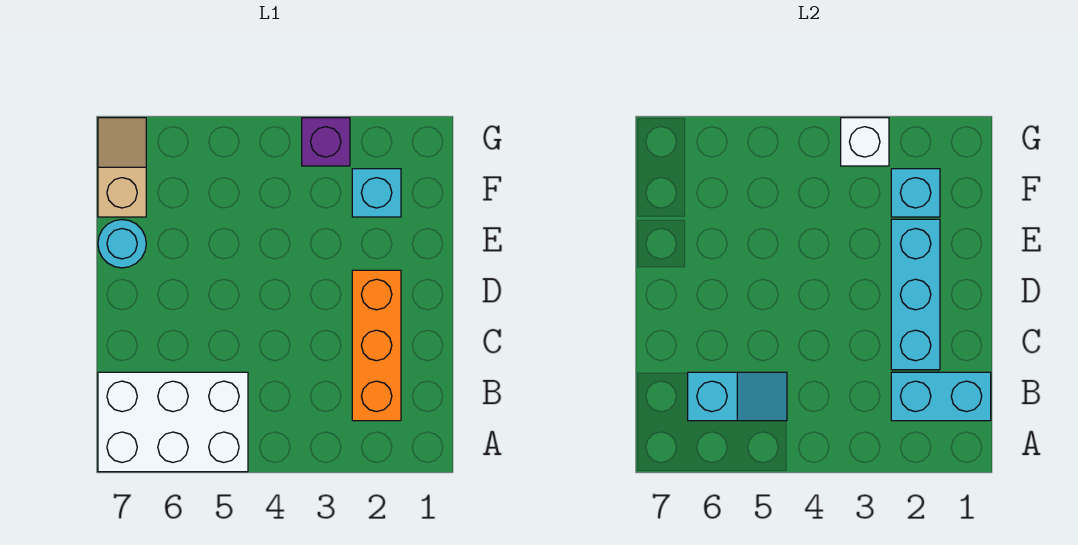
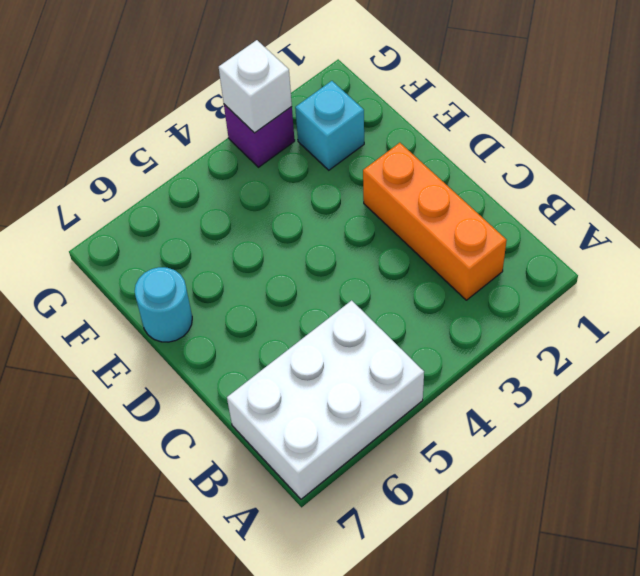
none -> tan 1x2 slope [98,118,146,217]
none -> cyan 1x2 brick [891,372,991,421]

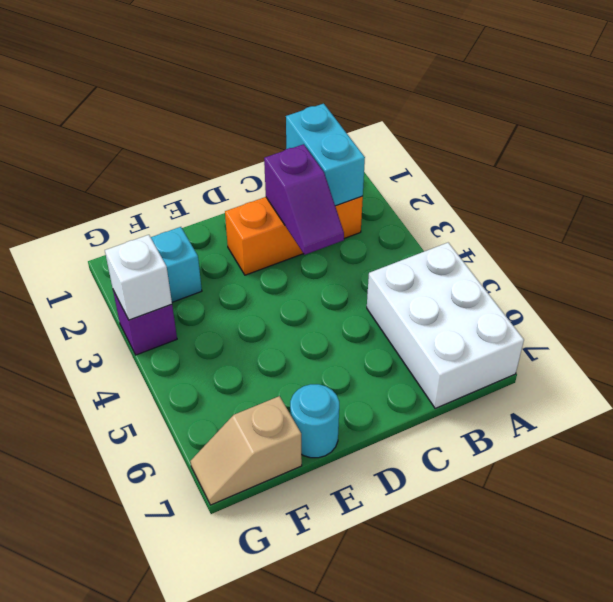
purple 1x2 slope [264,144,344,255] -> cyan 1x3 brick [891,219,940,370]
none -> cyan 1x2 slope [688,372,787,421]
none -> cyan 1x1 brick [891,169,940,217]

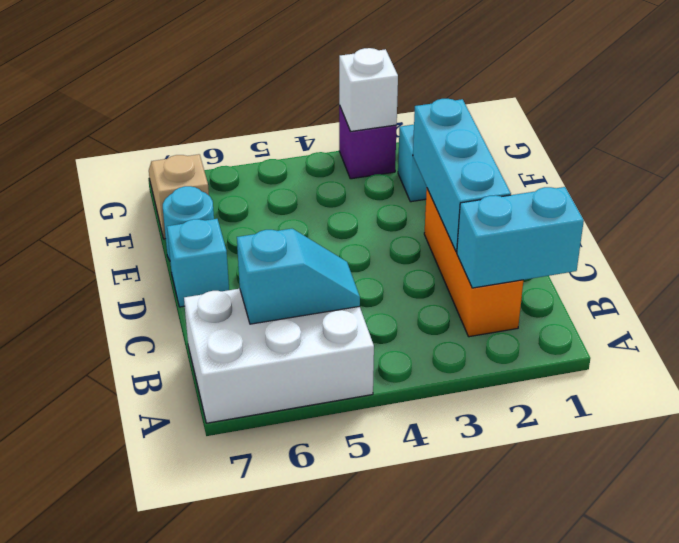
cyan 1x1 brick [167,219,229,307] -> cyan 1x1 brick moved to [891,169,940,217]

